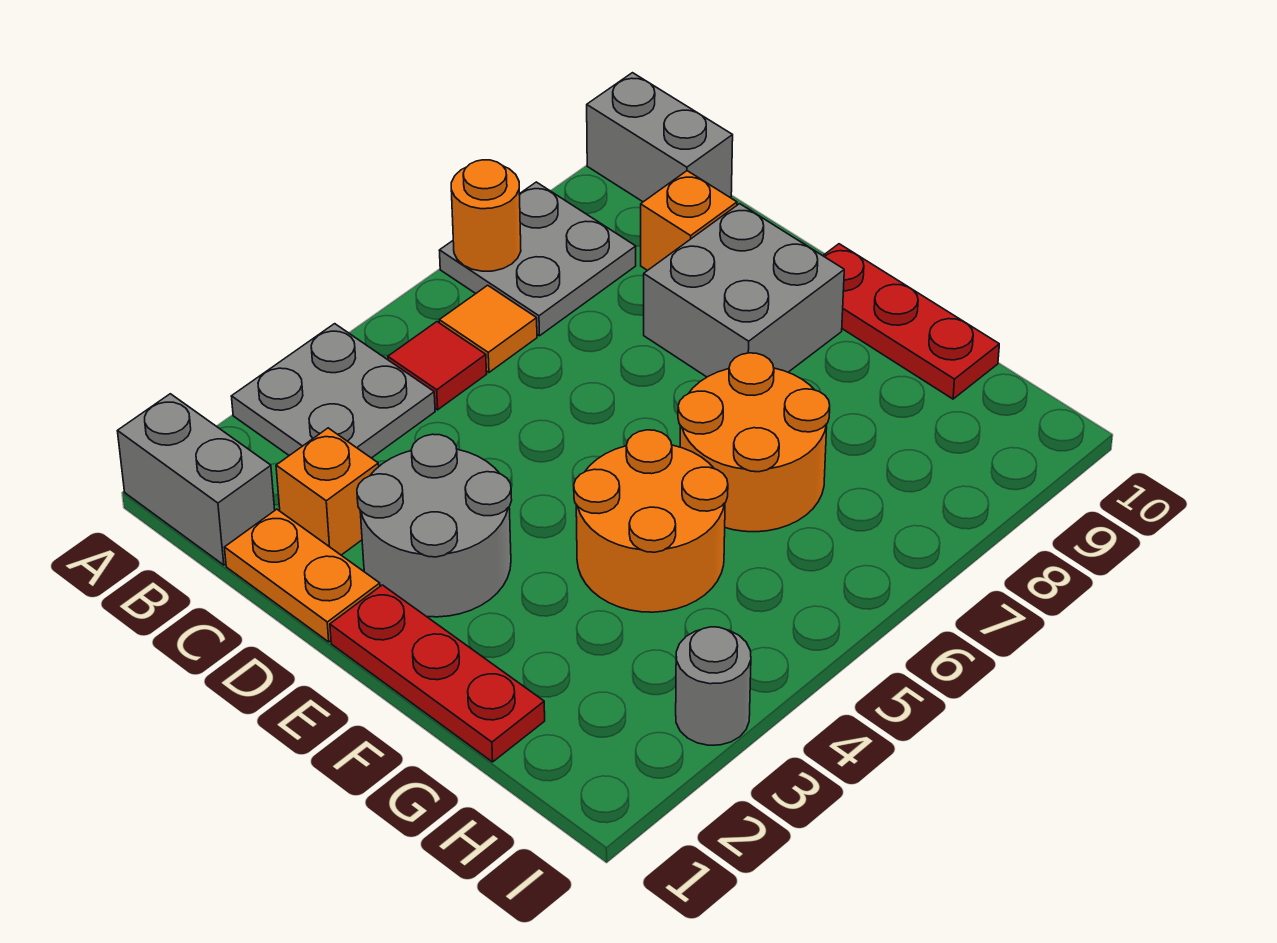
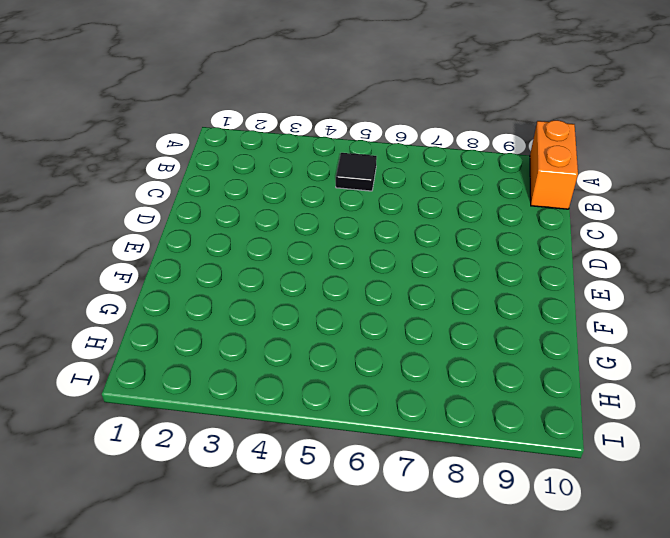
orange 1x2 brick [530,120,578,209] -> grey 1x2 brick [587,73,733,202]
black 1x1 tile [336,153,377,191] -> red 1x1 tile [388,322,487,410]
none -> grey 1x2 brick [118,394,275,565]
none -> grey 2x2 plate [231,324,435,458]
none -> grey 2x2 plate [439,182,636,336]

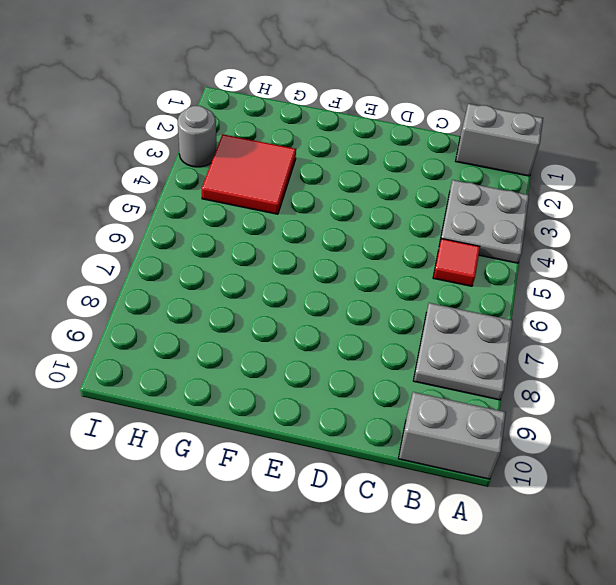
red 2x2 tile [202,134,296,214] -> orange 2x2 round brick [574,430,728,612]
none -> orange 1x1 tile [439,285,537,372]
none -> orange 1x2 plate [224,509,380,642]
none -> orange 1x1 brick [276,428,379,555]

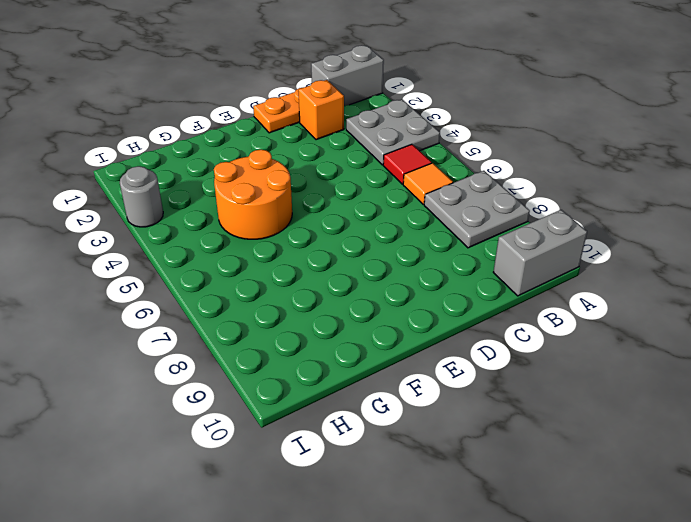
none -> orange 1x1 brick [641,171,737,270]
none -> grey 2x2 round brick [357,434,512,617]
none -> grey 2x2 brick [644,204,844,377]

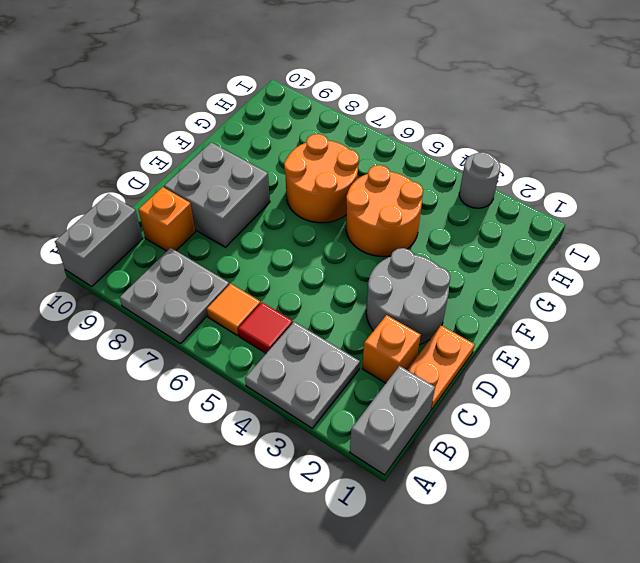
none -> red 1x3 plate [330,585,545,762]
none -> red 1x3 plate [823,244,999,399]
none -> orange 1x1 round brick [451,160,521,271]

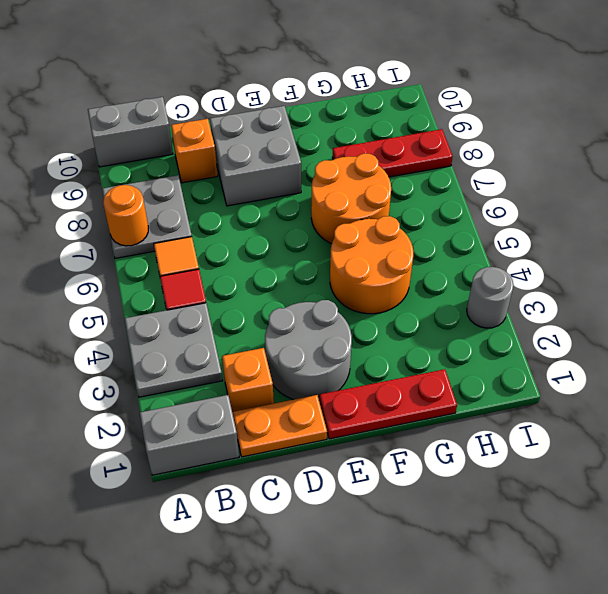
red 1x3 plate [332,129,453,177] -> red 1x3 plate moved to [823,244,999,399]

